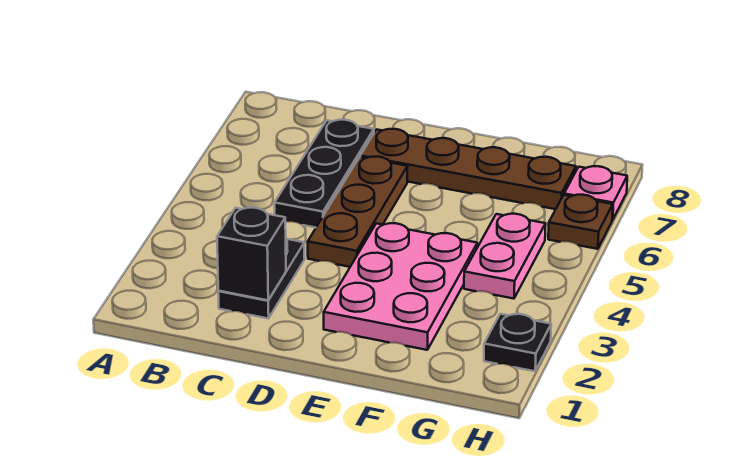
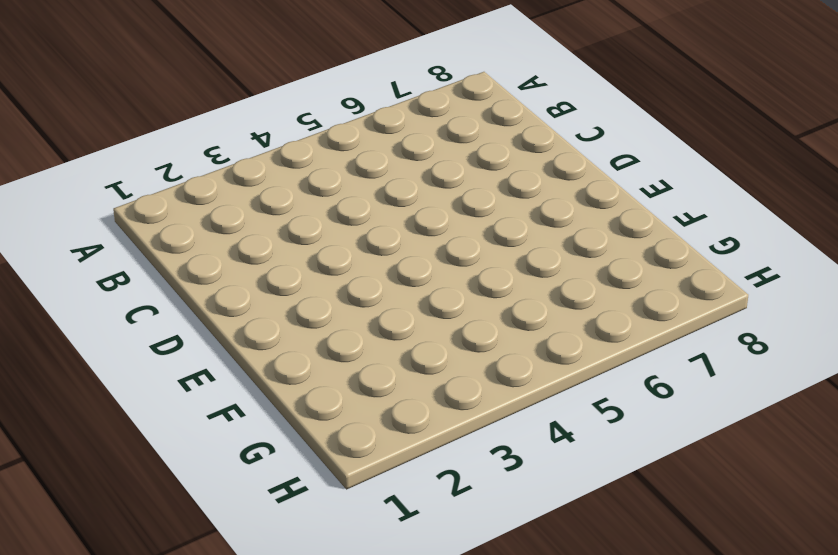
none -> black 1x2 plate [218,239,305,319]
none -> black 1x3 plate [275,120,374,228]

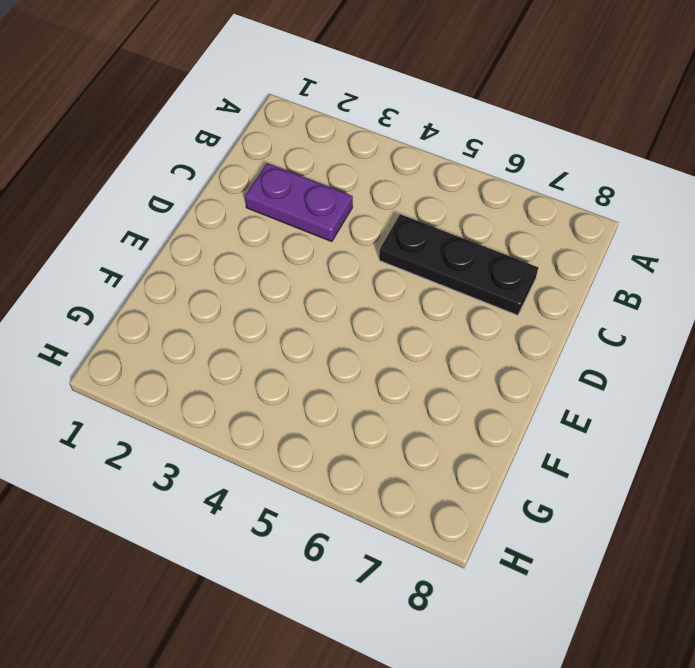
purple 1x2 plate [245,163,353,242] -> black 1x2 plate [218,239,305,319]
none -> brown 1x3 plate [308,157,408,267]
none -> brown 1x4 plate [360,129,576,209]

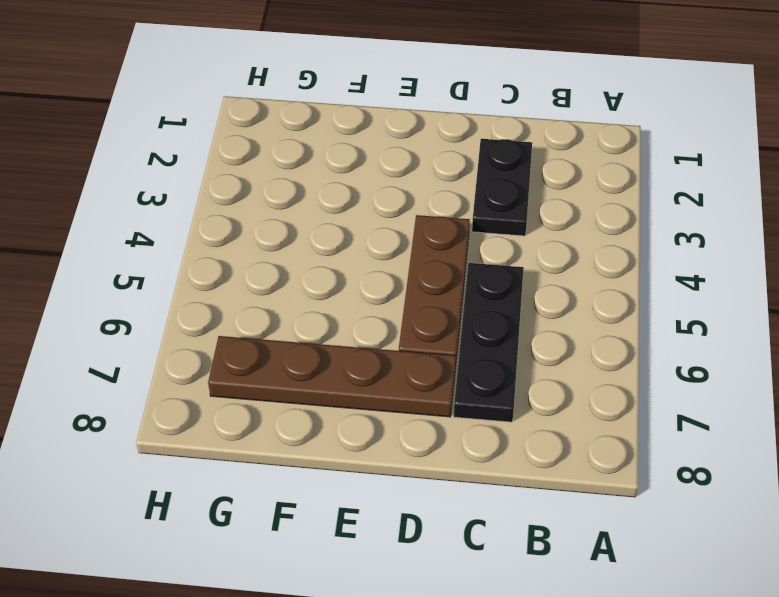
none -> pink 2x3 plate [324,223,477,350]
none -> pink 1x2 plate [464,214,546,299]

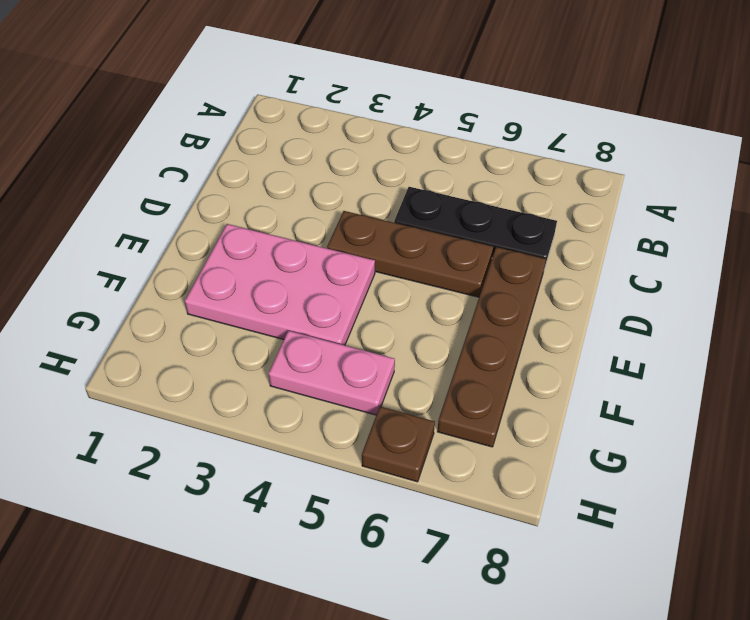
none -> black 1x2 plate [218,239,305,319]
none -> black 1x1 plate [484,314,551,371]

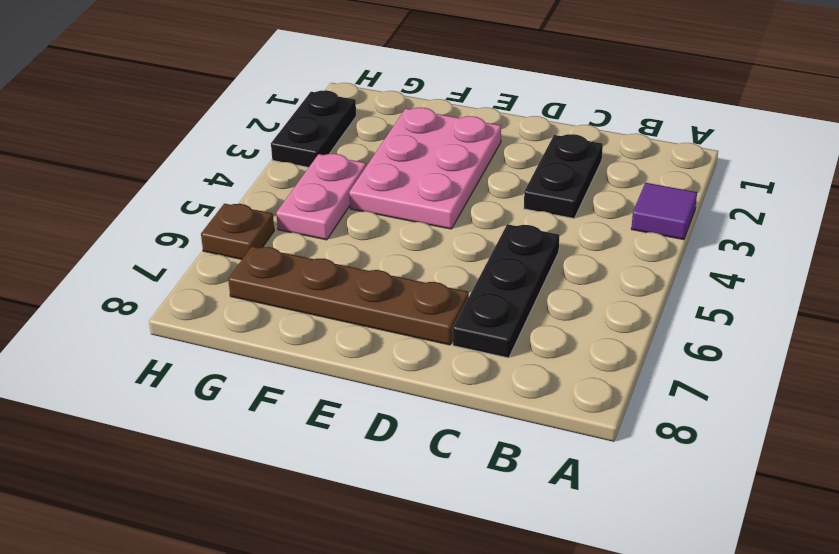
purple 1x1 tile [631,183,697,240] -> none
black 1x2 plate [271,90,356,167] -> black 1x1 plate [484,314,551,371]
none -> brown 1x3 plate [308,157,408,267]
none -> pink 1x1 plate [564,166,627,220]

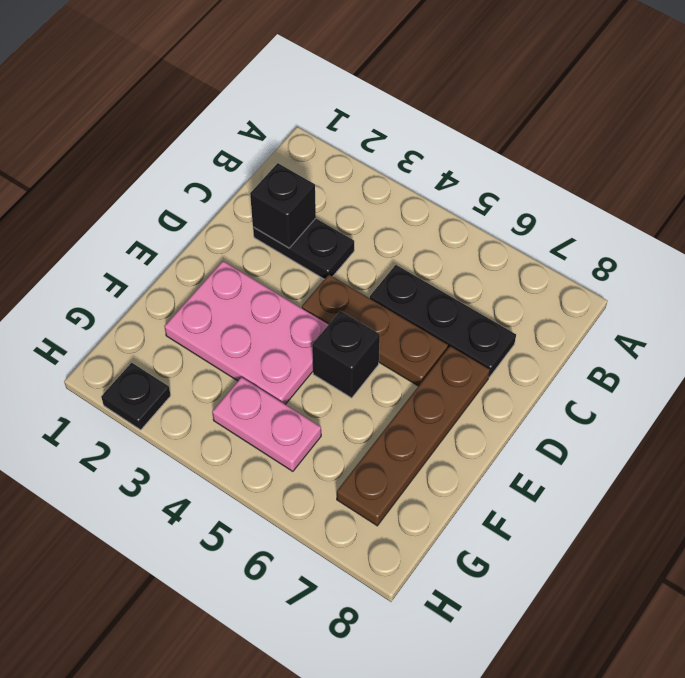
black 1x1 brick [312,311,380,398] -> none
none -> brown 1x1 plate [548,195,613,249]
none -> pink 1x1 plate [564,166,627,220]

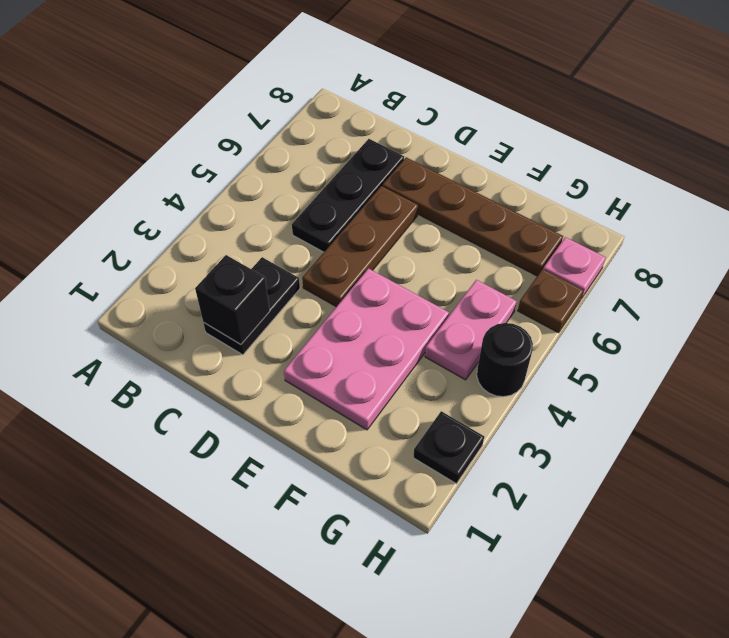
black 1x1 round brick [477,323,533,397] -> none

